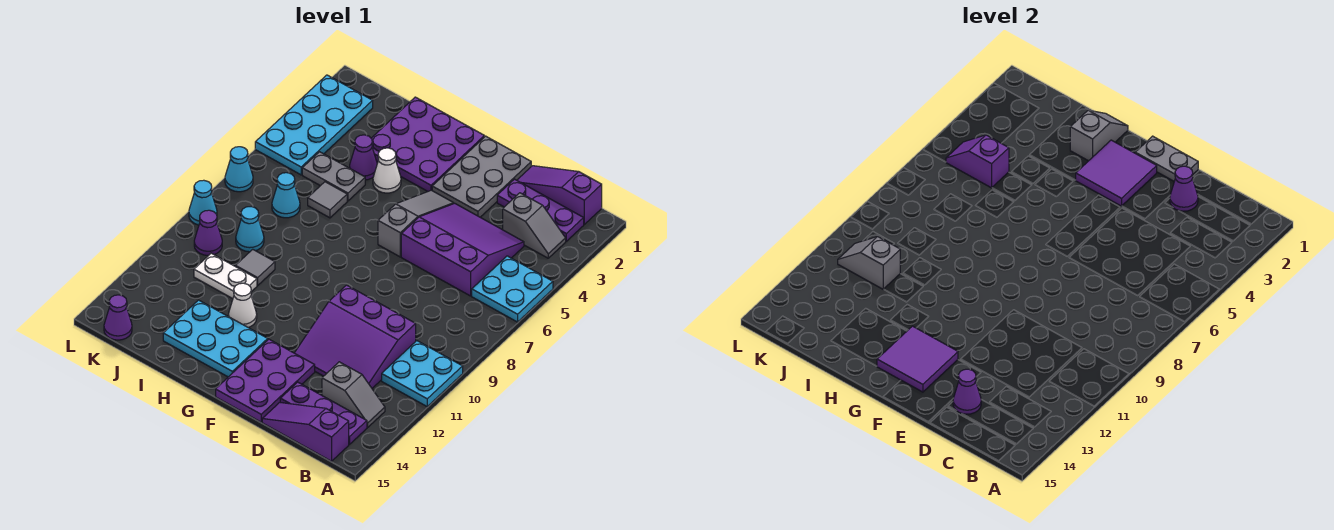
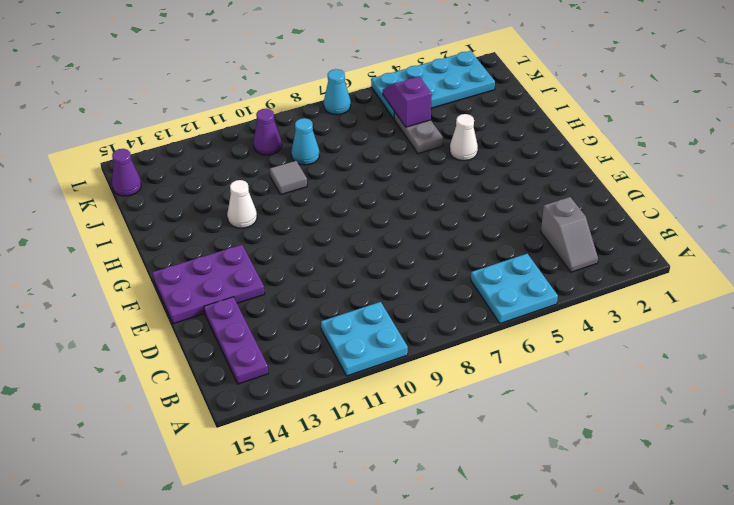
none -> purple 1x3 slope [517,166,602,224]
none -> purple 1x3 plate [497,179,584,241]
none -> grey 1x2 slope [322,362,385,427]
none -> purple 1x3 slope [262,403,349,461]

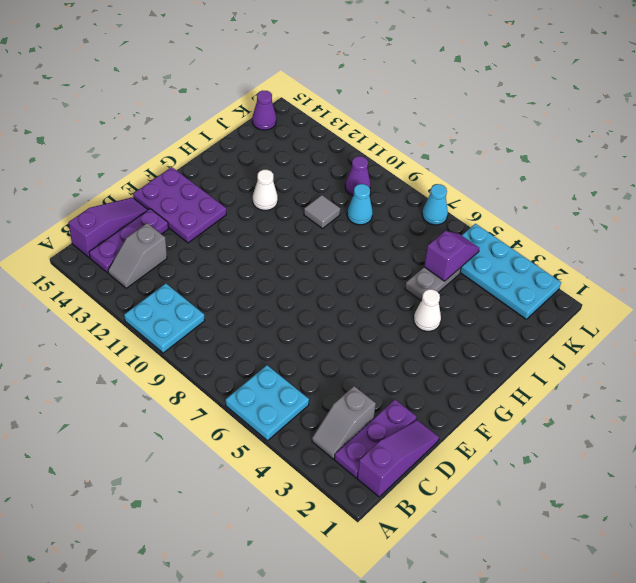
none -> purple 3x3 slope [401,203,524,296]
none -> purple 3x3 slope [295,285,416,388]
none -> grey 2x3 plate [432,136,531,217]
none -> grey 1x3 slope [378,190,454,257]

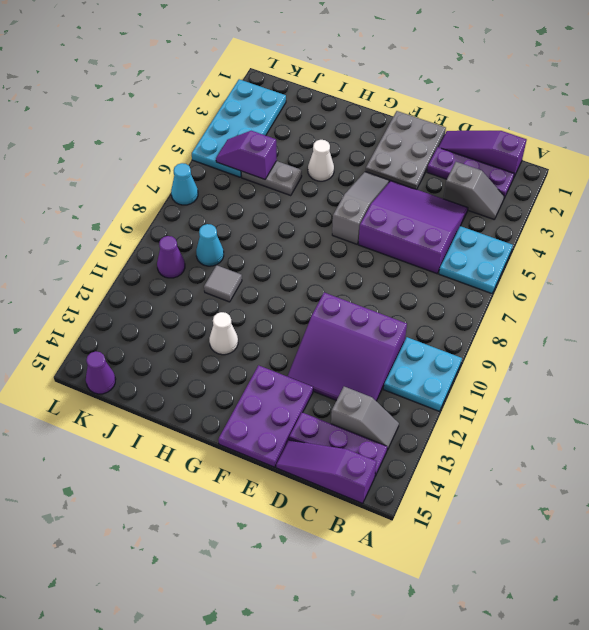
none -> purple 3x3 plate [371,97,484,192]
none -> cyan 2x3 plate [163,300,268,377]
none -> purple 1x1 cone [350,135,377,180]
none -> grey 1x1 tile [308,182,347,218]

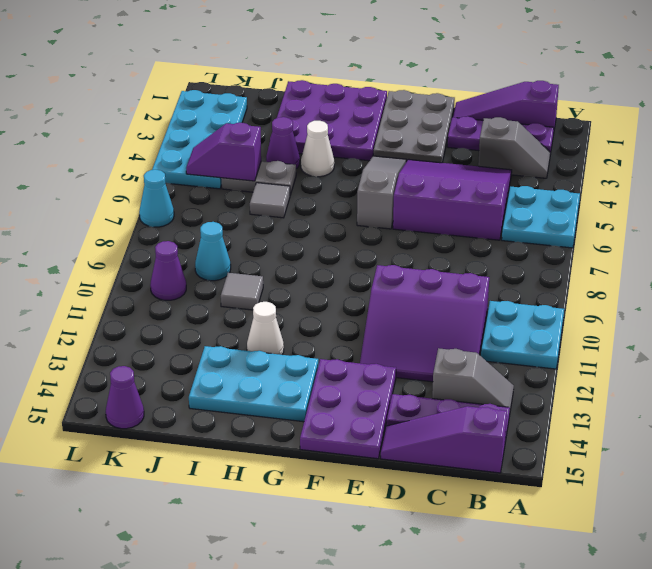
none -> white 1x2 plate [194,253,257,299]
none -> cyan 1x1 cone [272,173,300,218]
none -> cyan 1x1 cone [189,180,217,225]
none -> purple 1x1 cone [1170,166,1198,211]

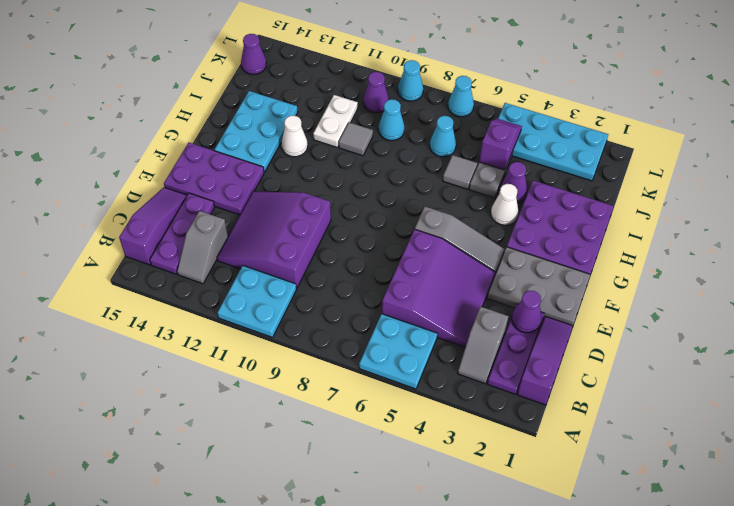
none -> purple 1x1 cone [953,369,981,414]
none -> grey 1x2 plate [1135,136,1198,181]
none -> purple 2x2 tile [1076,140,1157,206]
none -> purple 2x2 tile [877,326,958,392]

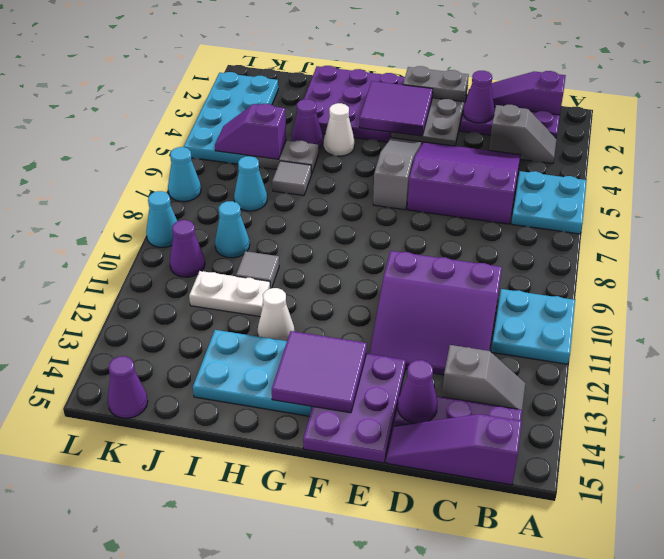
none -> grey 1x2 slope [1070,110,1128,161]
none -> grey 1x2 slope [838,237,900,289]

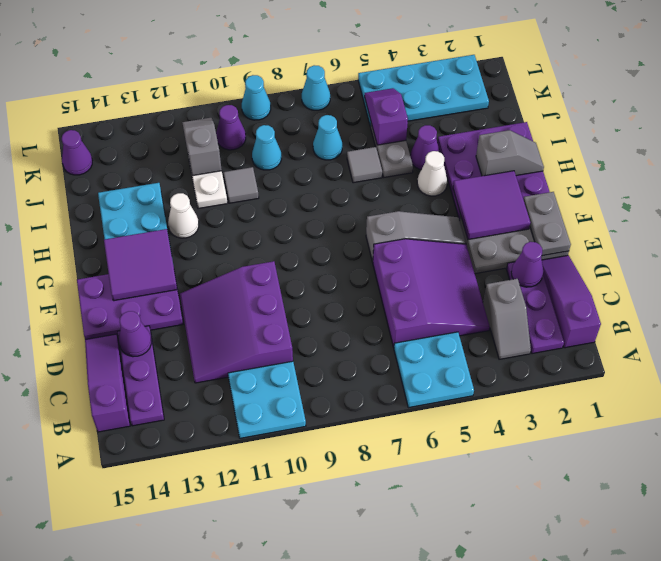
none -> grey 1x2 slope [322,362,385,427]

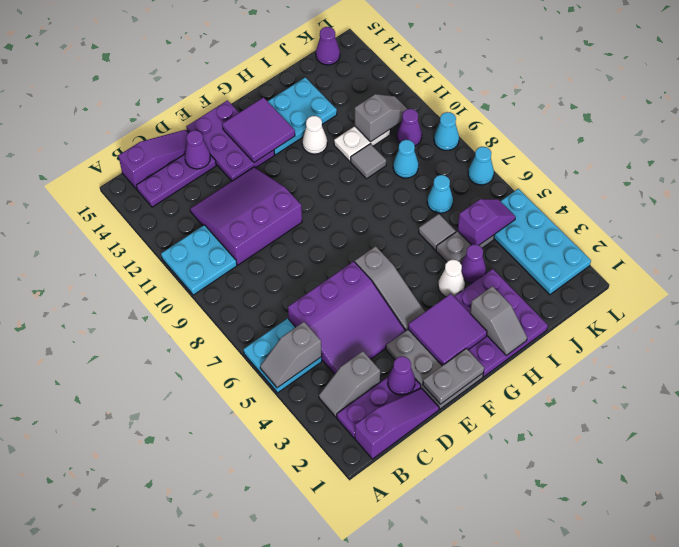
grey 1x2 slope [260,322,322,388] -> grey 1x2 slope moved to [322,362,385,427]

